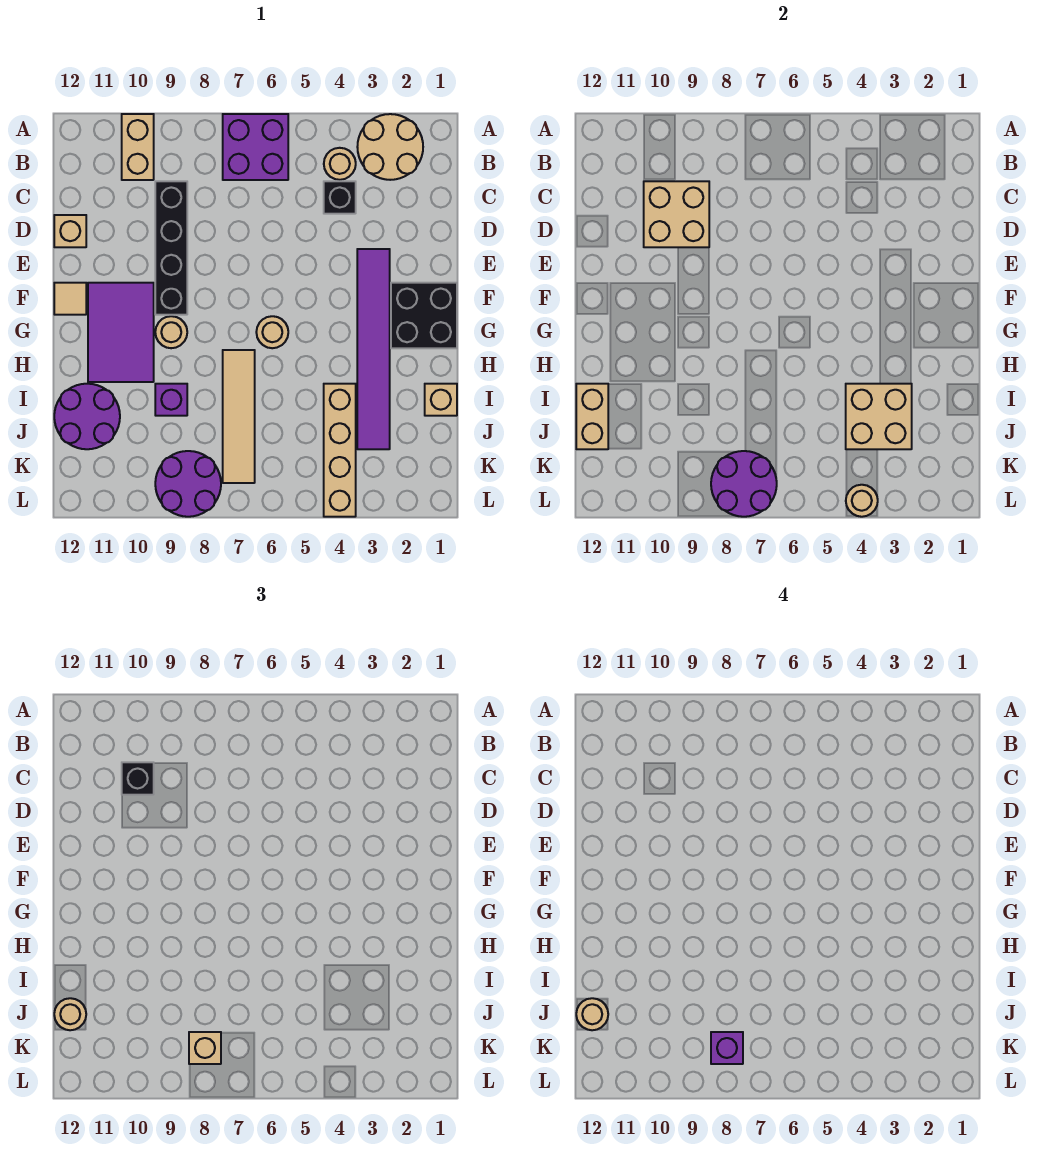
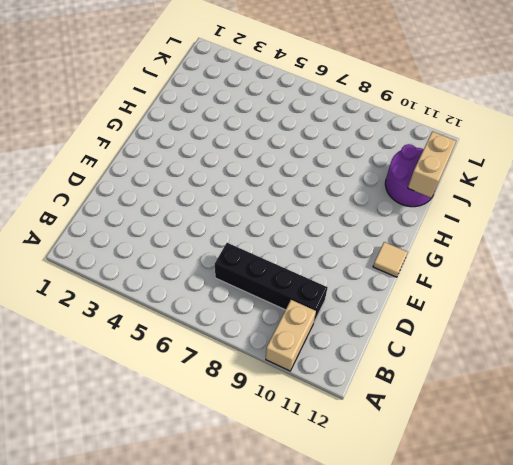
black 1x4 brick [215,243,328,321] -> black 1x4 brick turned to [155,181,187,315]
none -> tan 2x2 round brick [357,114,423,180]
none -> purple 2x2 brick [223,114,288,180]
none -> tan 1x1 round brick [324,148,356,180]

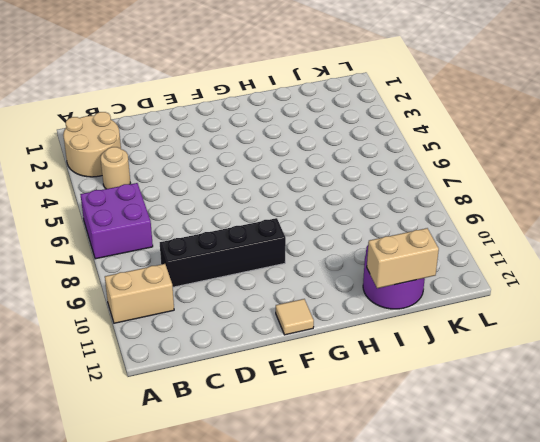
none -> black 1x1 brick [324,181,356,214]
none -> tan 1x1 brick [54,215,86,247]
none -> purple 1x6 tile [357,249,390,449]

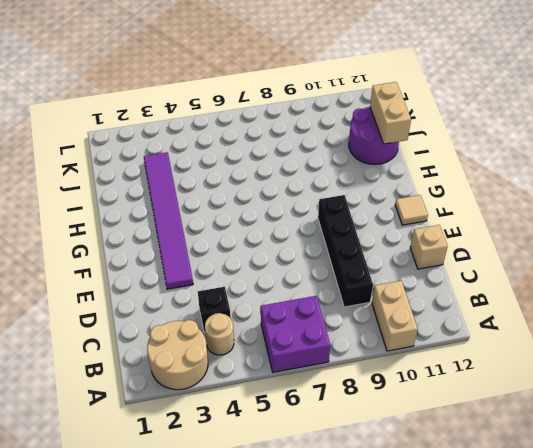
none -> black 2x2 brick [391,283,457,348]
none -> purple 2x3 tile [88,283,154,382]
none -> tan 1x1 round brick [256,316,288,348]

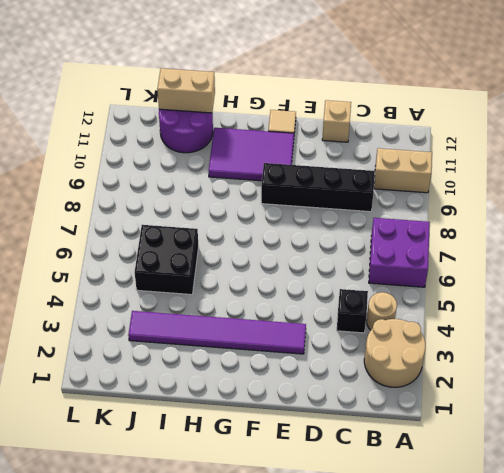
black 2x2 brick [135,225,199,295] -> black 2x2 brick moved to [391,283,457,348]
none -> tan 1x1 round brick [256,316,288,348]
none -> tan 1x1 round brick [155,316,187,348]
none -> tan 1x4 tile [223,350,255,483]

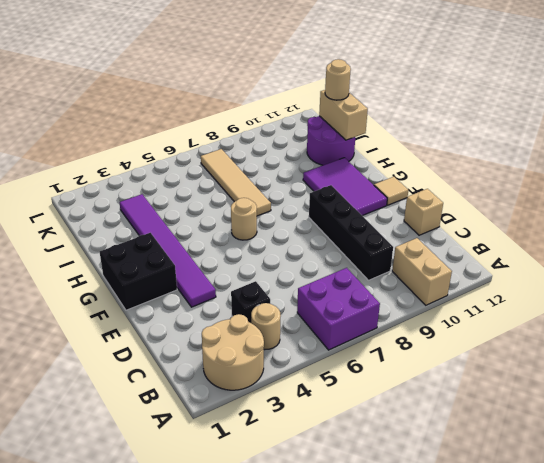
none -> tan 1x1 round brick [155,316,187,348]
none -> tan 1x1 brick [425,384,457,416]
none -> tan 1x4 brick [324,384,356,517]

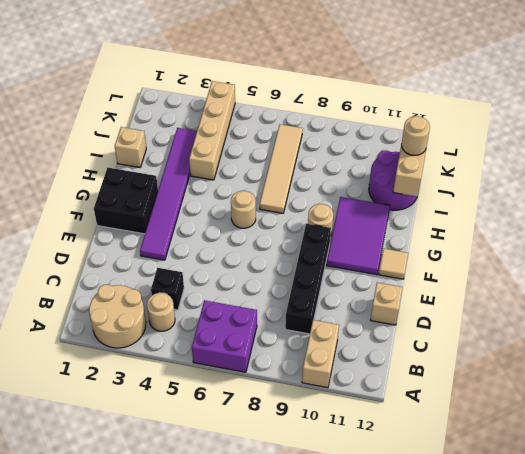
none -> purple 1x1 brick [155,384,187,416]
none -> purple 2x2 round brick [155,451,221,517]
none -> tan 2x2 brick [644,181,709,247]

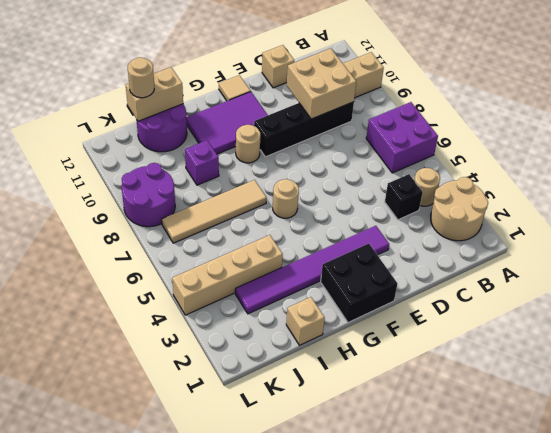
none -> tan 2x2 brick [846,384,912,449]
none -> purple 2x2 round brick [711,451,777,517]
none -> tan 1x1 round brick [846,485,878,517]

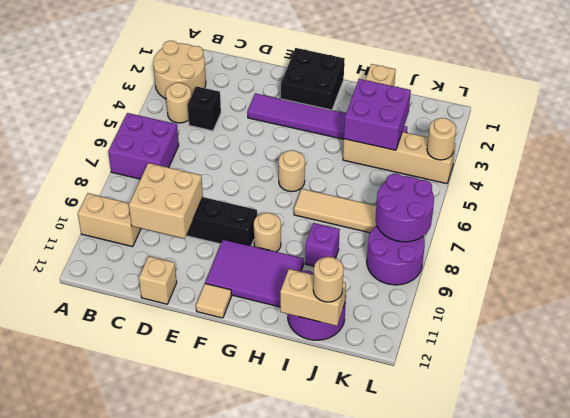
purple 2x2 brick [344,79,411,150] -> tan 2x2 brick [846,384,912,449]
none -> black 1x1 brick [122,762,154,795]
none -> tan 1x1 brick [189,1032,221,1064]
none -> tan 1x1 round brick [576,998,608,1030]

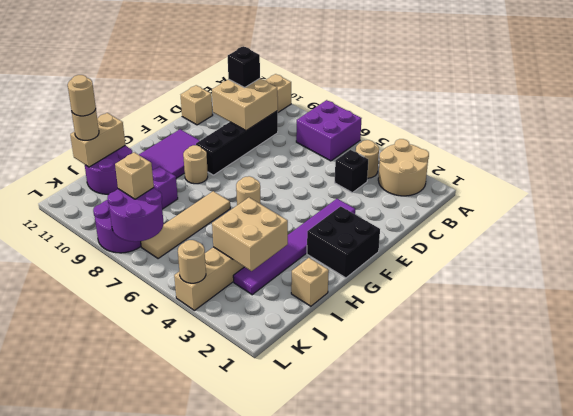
none -> tan 1x1 tile [54,283,86,315]
none -> purple 1x1 brick [711,1032,743,1064]

